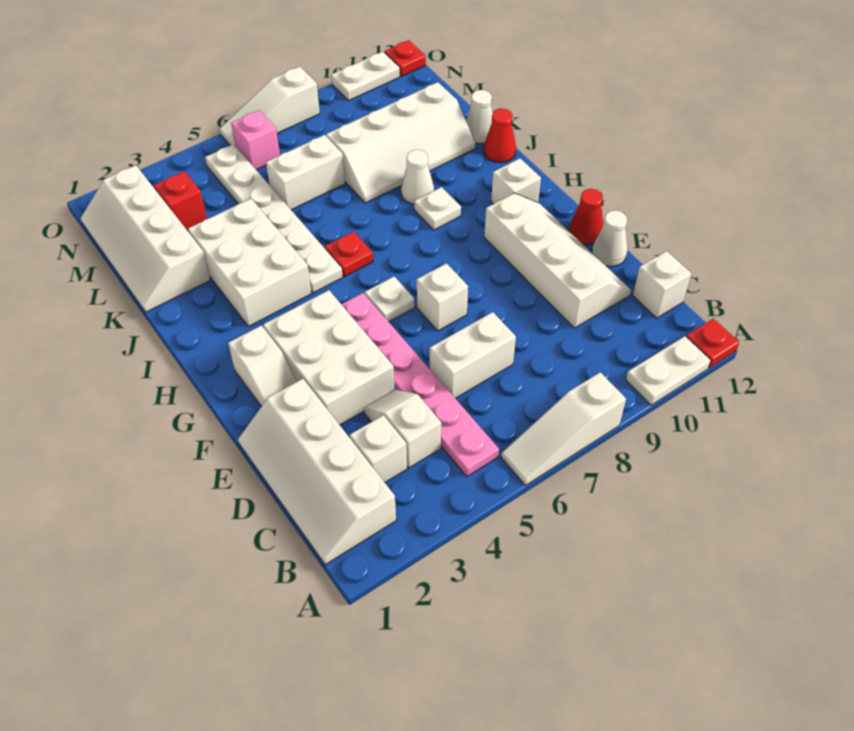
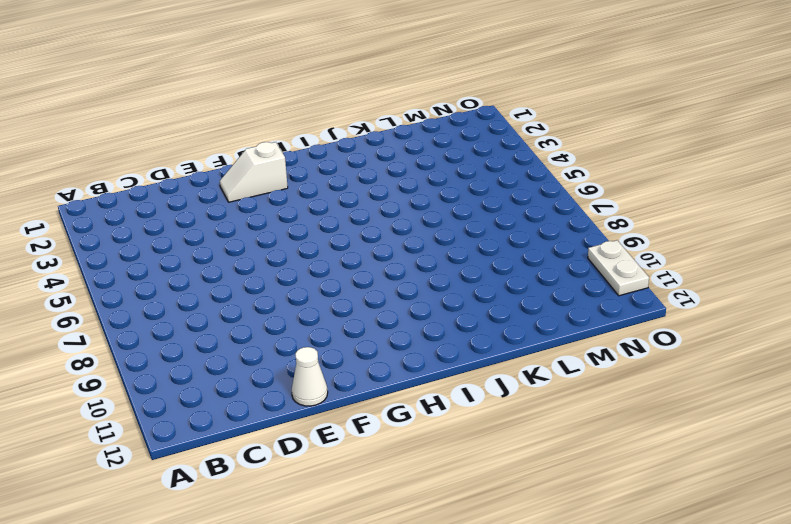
none -> white 1x3 slope [501,372,626,485]
none -> white 1x2 plate [626,336,711,405]
none -> red 1x1 plate [686,319,739,368]
none -> white 2x4 slope [238,379,396,565]

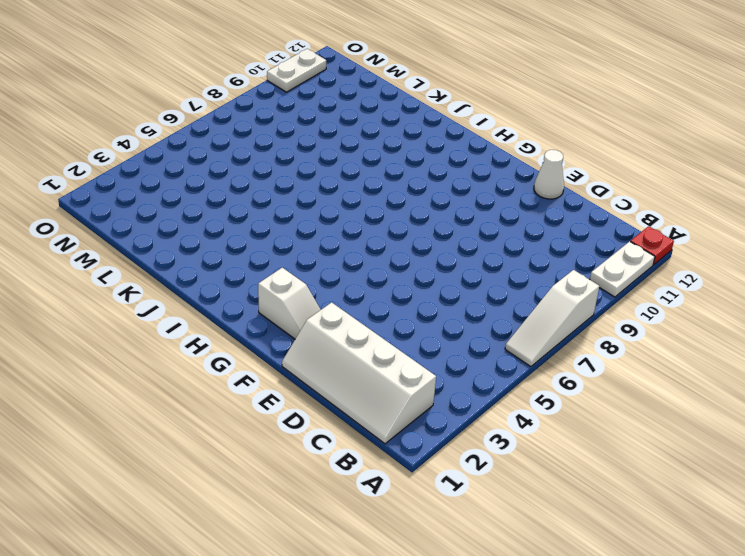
none -> pink 1x6 plate [341,293,499,477]
none -> white 1x1 brick [350,415,407,482]
none -> white 1x2 slope [364,390,441,468]
none -> white 1x1 brick [633,251,691,318]

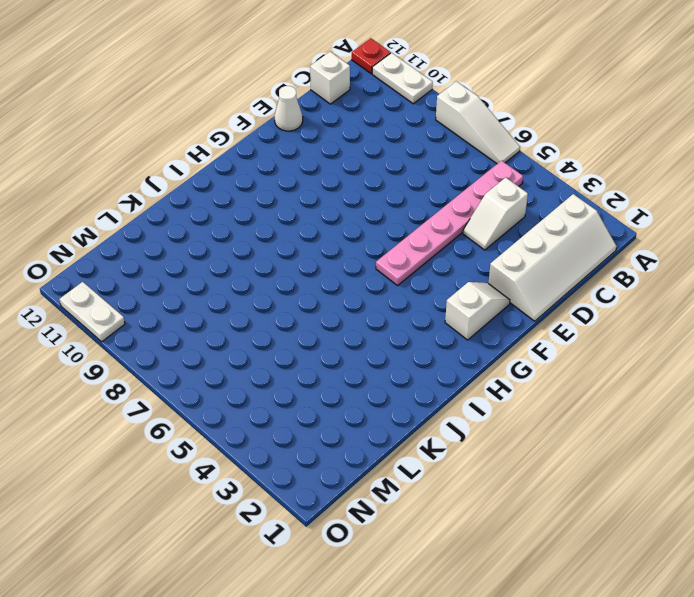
none -> white 1x1 brick [350,415,407,482]
none -> white 1x2 brick [430,312,516,398]
none -> white 2x4 slope [484,193,631,328]
none -> white 2x3 brick [263,290,395,425]

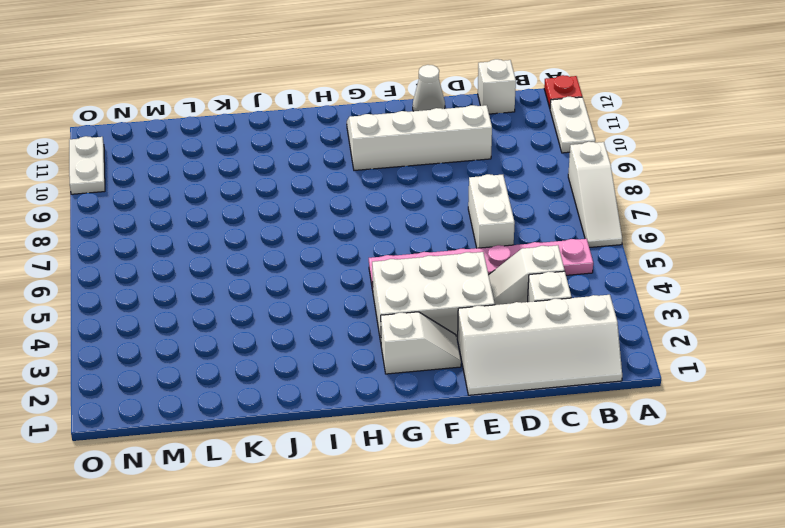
none -> white 1x1 brick [417,263,468,331]
none -> red 1x1 cone [569,189,603,244]
none -> white 1x1 plate [365,277,415,322]
none -> white 1x1 brick [491,158,541,204]

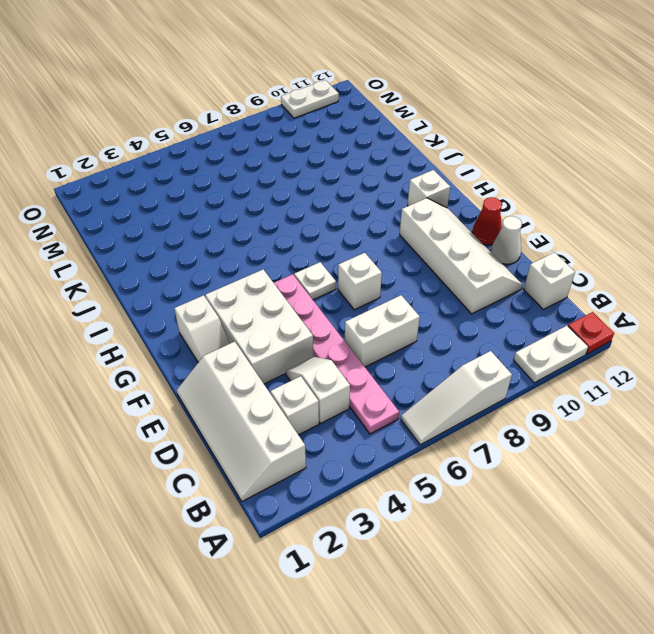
none -> white 2x3 brick [188,199,311,327]
none -> white 1x6 plate [205,144,343,293]
none -> red 1x1 plate [325,232,373,277]
none -> white 1x1 plate [414,187,461,230]

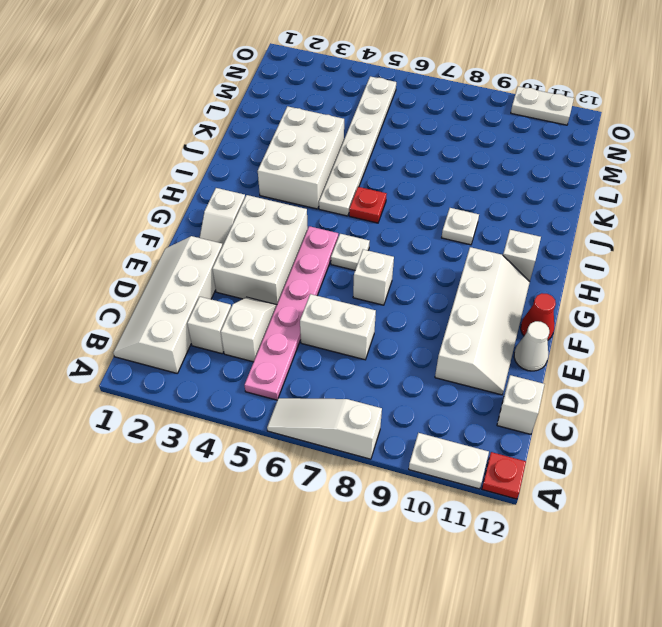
none -> white 1x1 cone [401,150,434,204]
none -> red 1x1 cone [484,109,516,163]
none -> white 2x4 slope [81,165,210,312]
none -> white 2x4 slope [326,82,475,203]

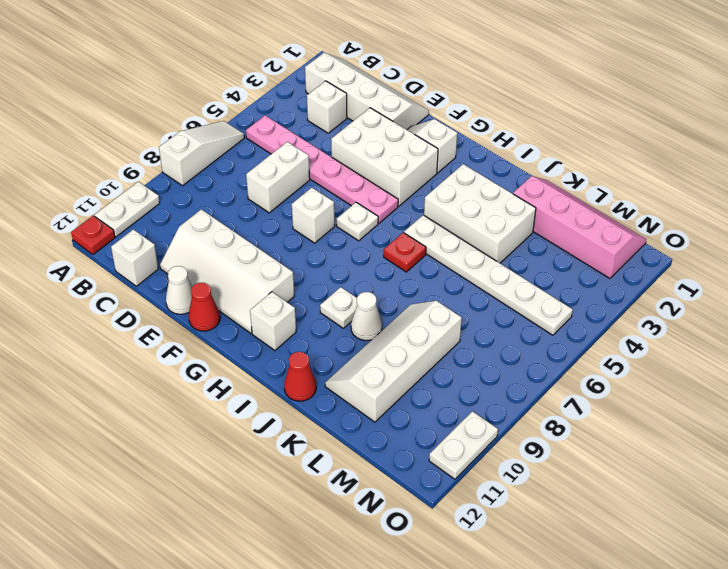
pink 2x4 slope [513,176,646,278] -> white 2x4 slope [81,165,210,312]
none -> white 1x2 slope [364,390,441,468]
none -> white 1x1 cone [466,90,493,144]
none -> white 1x2 brick [266,135,345,210]
none -> red 1x1 brick [154,171,207,231]

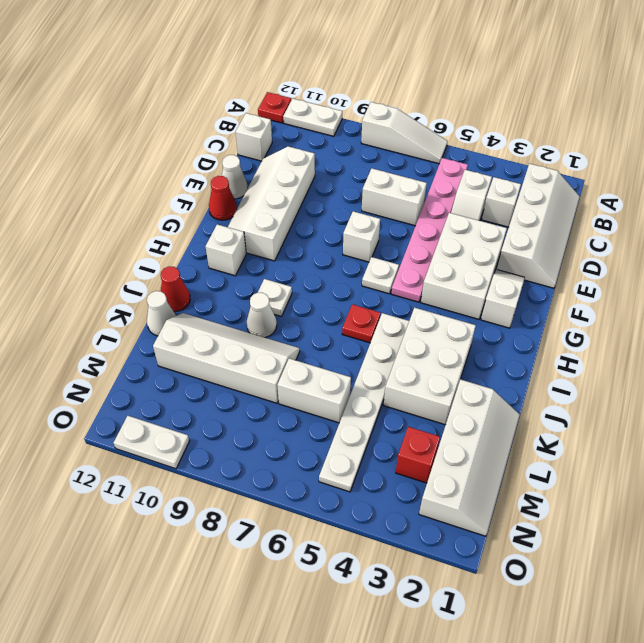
none -> pink 1x1 brick [231,110,280,170]
none -> white 1x3 slope [220,67,320,145]
none -> red 1x1 plate [384,40,426,76]

